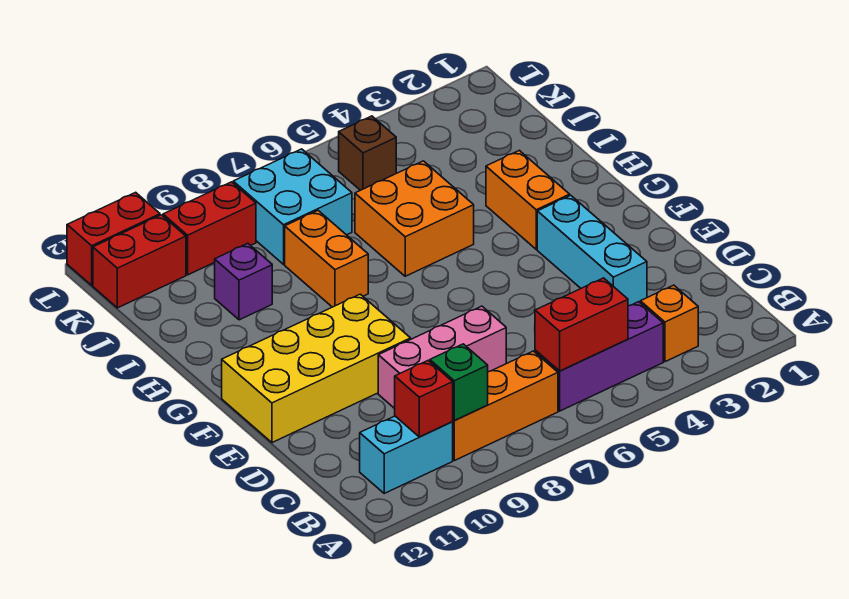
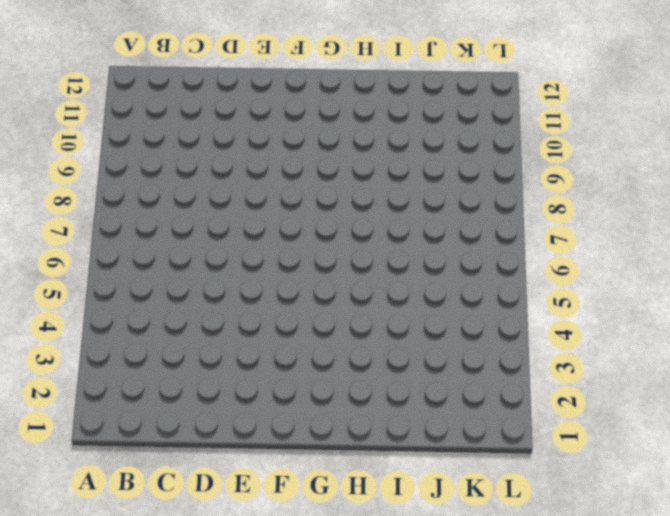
none -> orange 1x1 brick [640,285,698,362]
none -> purple 1x3 brick [535,302,663,411]
none -> orange 1x3 brick [453,351,558,461]

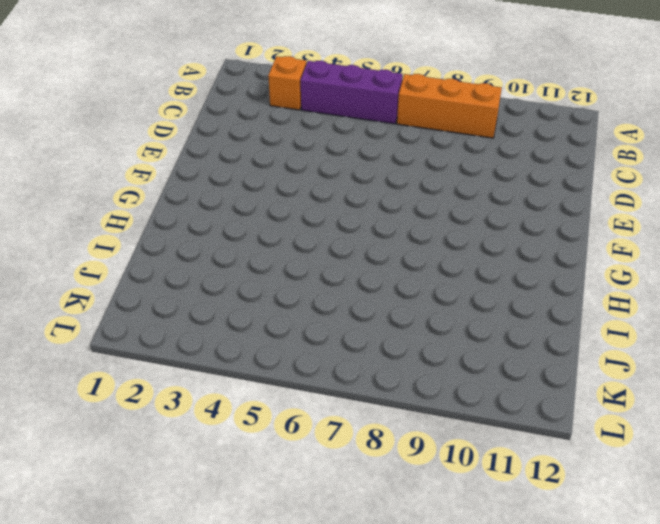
none -> cyan 1x2 brick [360,416,453,493]
none -> cyan 1x3 brick [537,195,647,306]
none -> pink 1x3 brick [378,306,506,409]

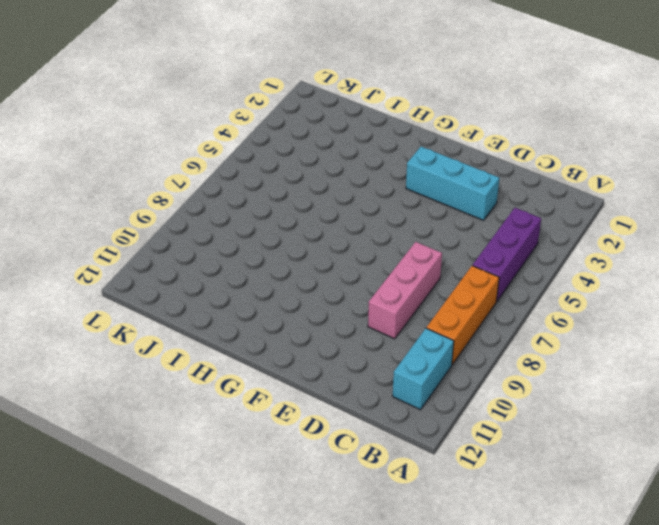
none -> orange 1x1 brick [640,285,698,362]
none -> yellow 2x4 brick [222,294,411,443]
none -> orange 1x2 brick [486,150,570,249]

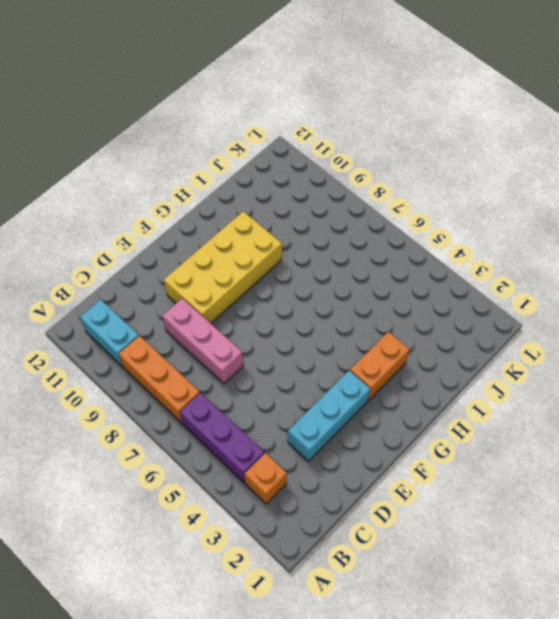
yellow 2x4 brick [164,211,282,323] -> yellow 2x4 brick turned to [222,294,411,443]
none -> orange 2x2 brick [355,161,474,276]
none -> orange 1x2 brick [285,211,368,307]
none -> purple 1x1 brick [215,243,272,320]

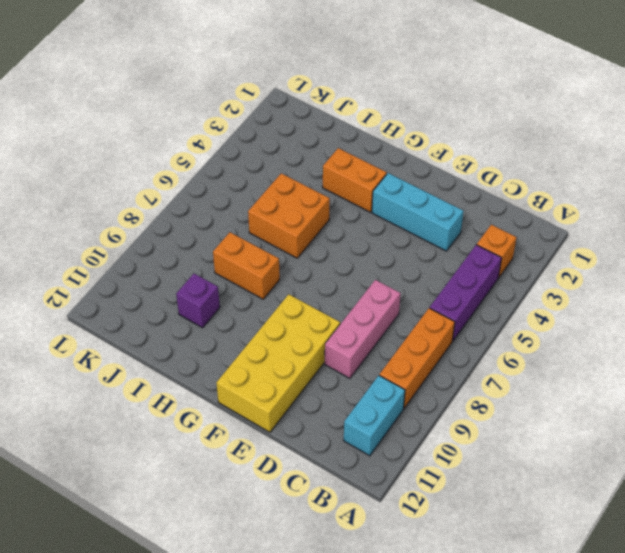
none -> cyan 2x2 brick [233,149,352,264]
none -> brown 1x1 brick [339,116,396,190]
none -> red 1x2 brick [163,182,256,275]

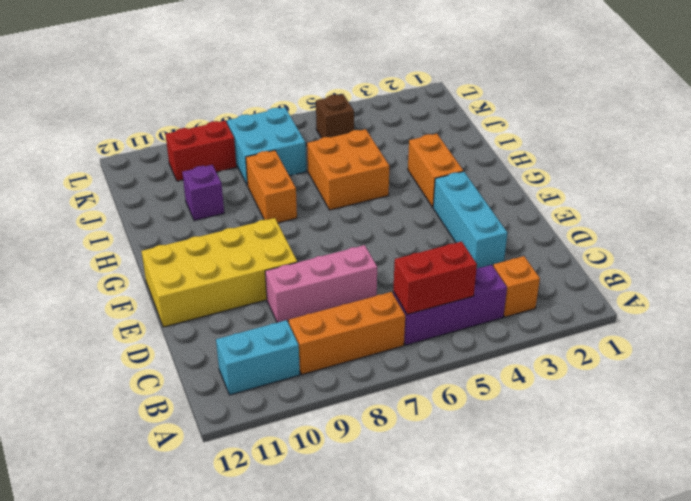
none -> red 1x2 brick [93,215,186,308]
none -> red 1x2 brick [67,192,160,285]
none -> green 1x1 brick [430,344,488,420]

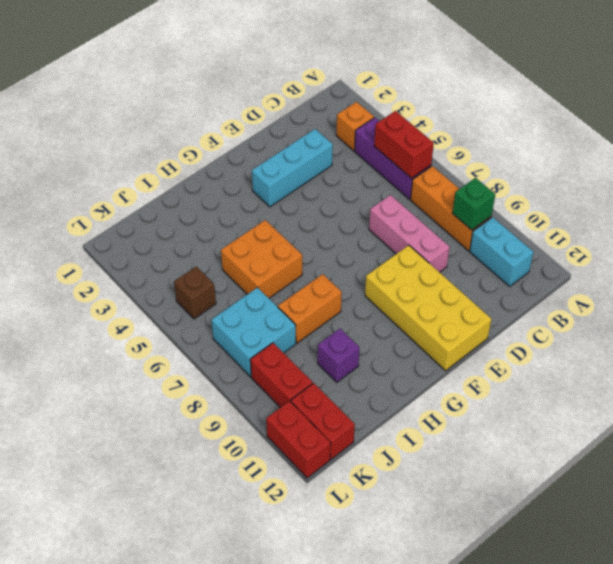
none -> orange 1x2 brick [486,150,570,249]
none -> red 1x1 brick [395,361,453,437]

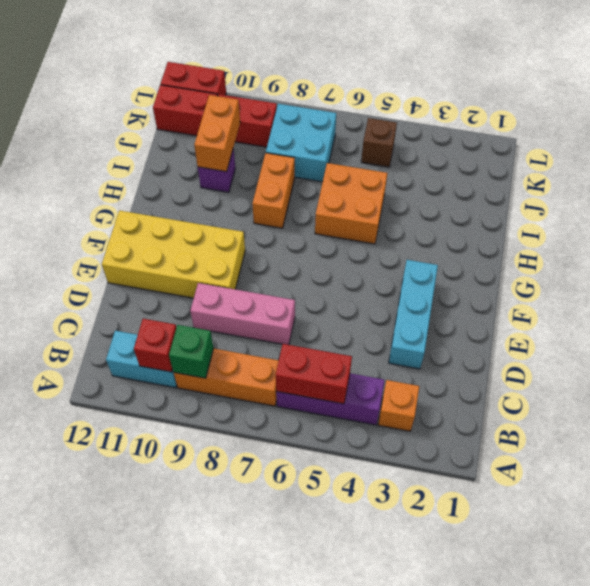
orange 1x2 brick [194,95,240,172] -> orange 1x2 brick moved to [486,150,570,249]

